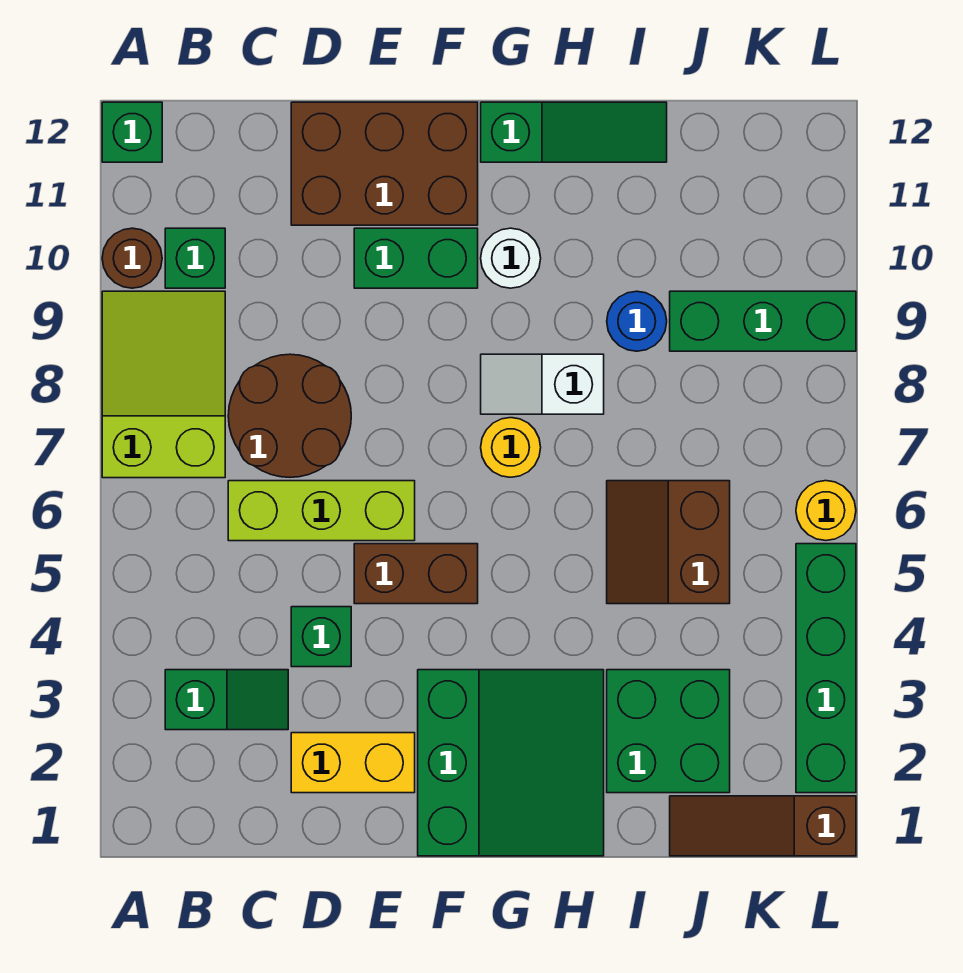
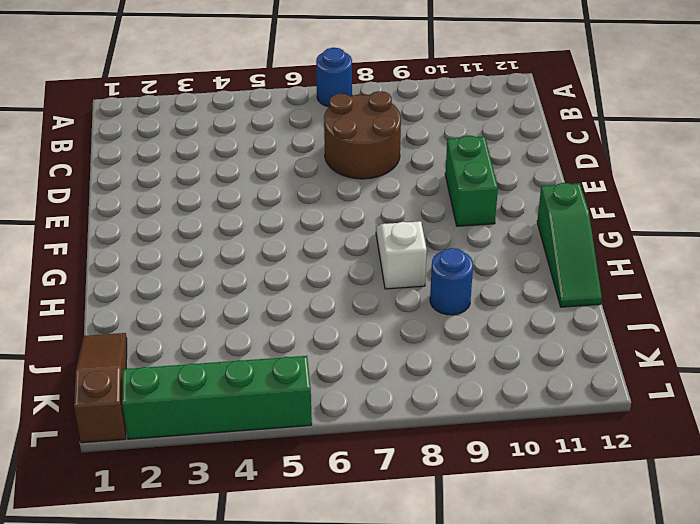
blue 1x1 round brick [316,48,352,107] -> lime 2x3 slope [102,291,225,478]
none -> brown 1x1 round brick [102,228,162,288]
none -> green 1x1 brick [102,102,162,162]
none -> green 1x2 slope [165,670,288,730]

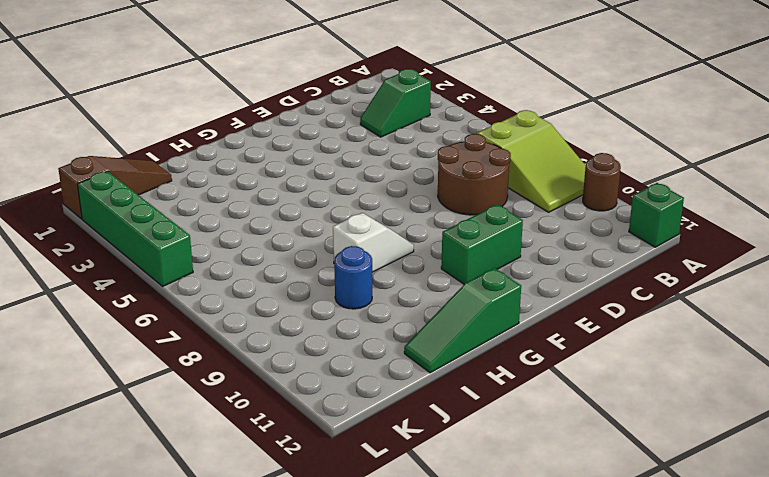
none -> green 1x1 brick [165,228,225,288]
none -> lime 1x3 brick [228,481,415,541]
none -> yellow 1x2 brick [291,733,415,793]

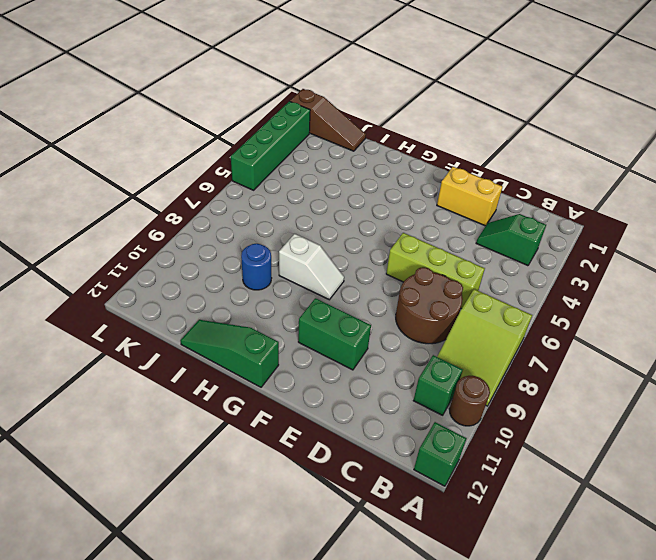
none -> green 1x1 brick [291,607,351,667]
none -> brown 2x3 brick [291,102,478,225]
none -> brown 1x2 brick [354,544,478,604]

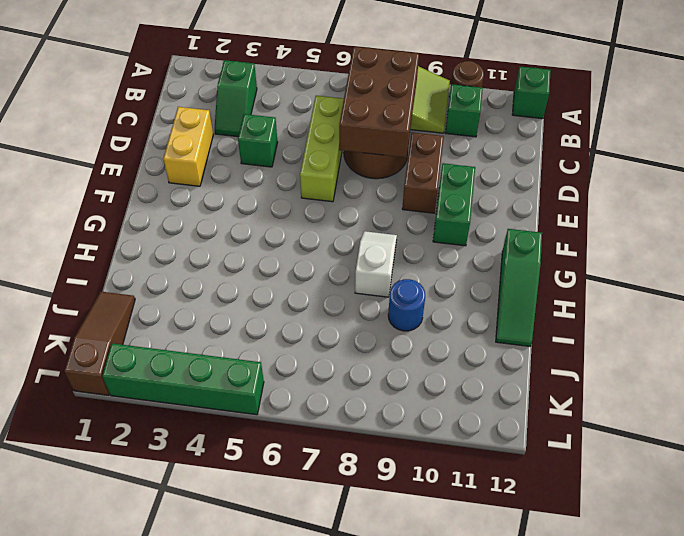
brown 2x3 brick [339,47,419,158] -> brown 2x3 brick moved to [291,102,478,225]
brown 1x2 brick [402,132,444,213] -> brown 1x2 brick moved to [354,544,478,604]
none -> green 3x3 slope [418,670,604,856]
none -> yellow 1x1 round brick [481,418,541,477]
none -> white 1x1 round brick [481,228,541,288]

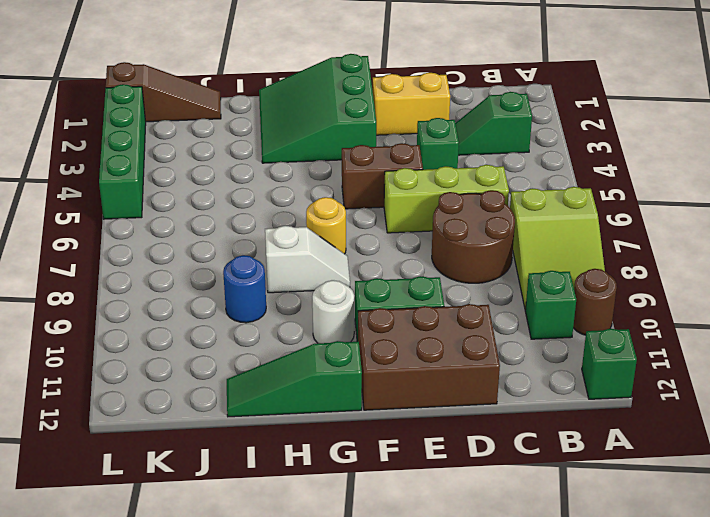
none -> green 2x2 brick [607,670,730,793]
none -> brown 2x2 slope [607,481,730,604]
none -> green 1x3 brick [670,291,856,351]

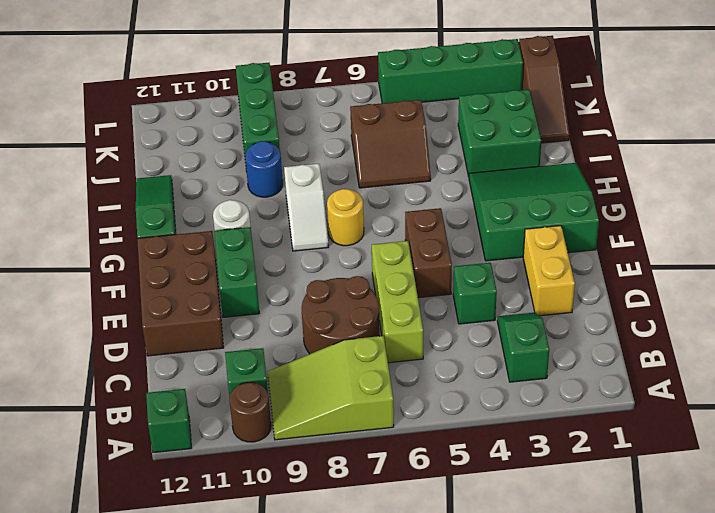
none -> yellow 1x1 round brick [796,481,856,541]

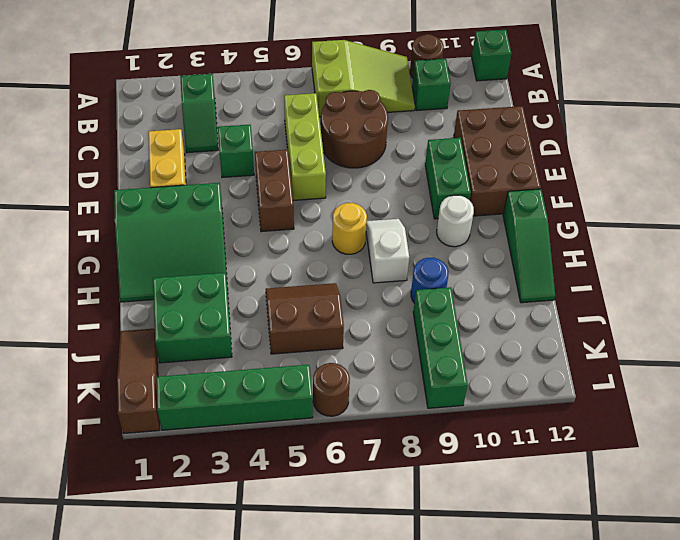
brown 1x1 round brick [313,363,350,416] -> yellow 1x1 round brick [796,481,856,541]

